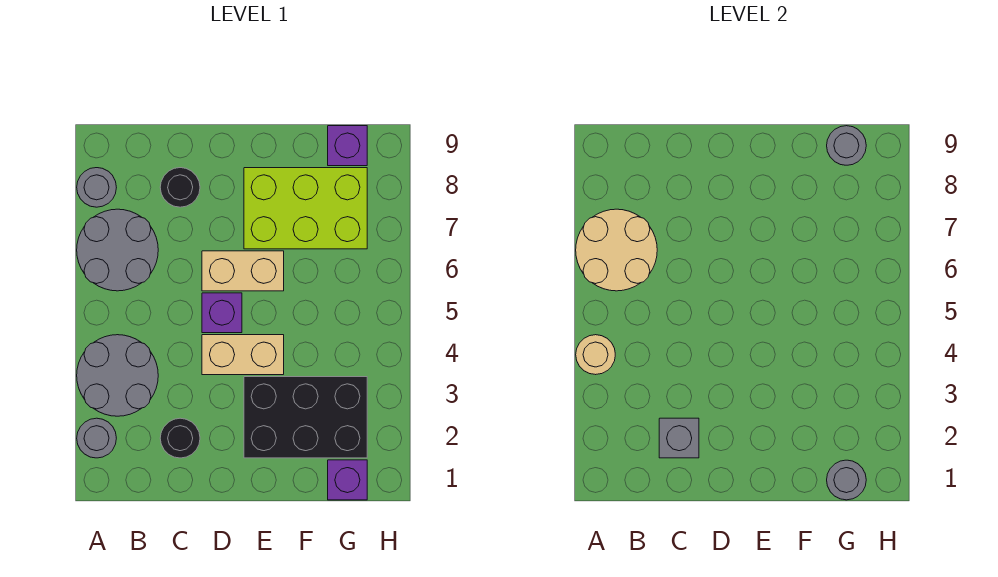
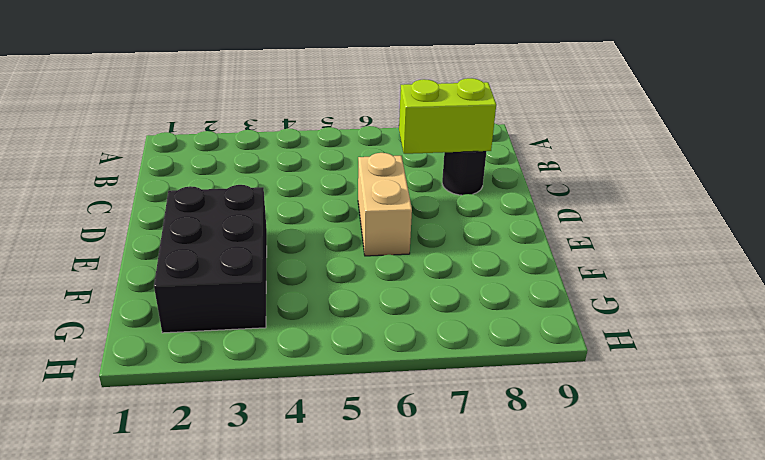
lime 1x2 brick [399,78,496,154] -> none
none -> grey 1x1 round brick [77,418,116,458]
none -> grey 2x2 round brick [77,335,158,416]
none -> grey 2x2 round brick [77,209,158,291]

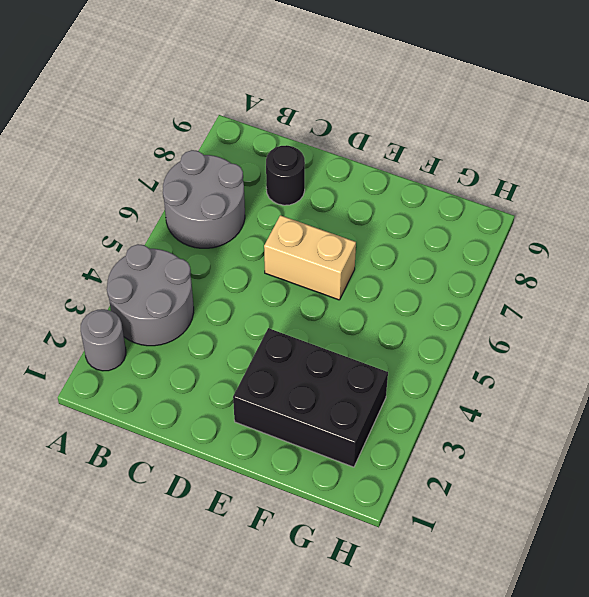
none -> grey 1x1 round brick [77,168,116,207]
none -> black 1x1 round brick [160,418,200,458]
none -> tan 1x2 brick [202,335,284,375]

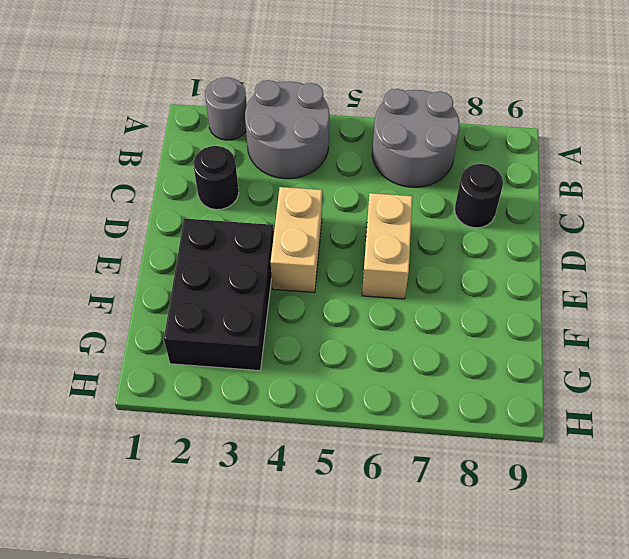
none -> grey 1x1 round brick [77,168,116,207]
none -> purple 1x1 brick [202,293,242,333]
none -> lime 2x3 brick [244,168,367,249]

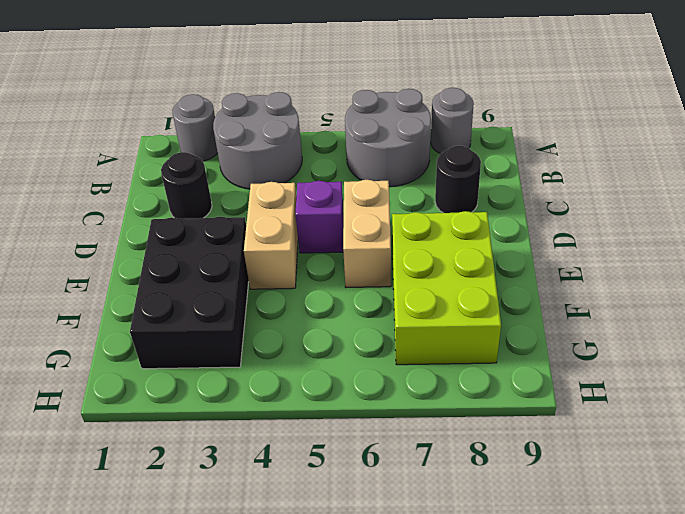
none -> purple 1x1 brick [328,460,367,500]
none -> purple 1x1 brick [328,126,367,166]
none -> tan 1x1 round brick [576,335,615,375]

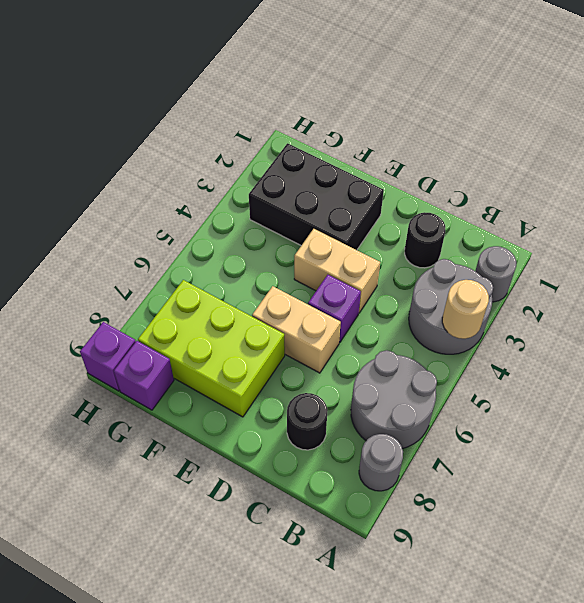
purple 1x1 brick [80,322,136,391] -> purple 1x1 brick moved to [328,460,367,500]
none -> tan 2x2 round brick [576,209,657,291]
none -> grey 1x1 brick [659,418,699,458]
none -> grey 1x1 round brick [827,460,866,500]

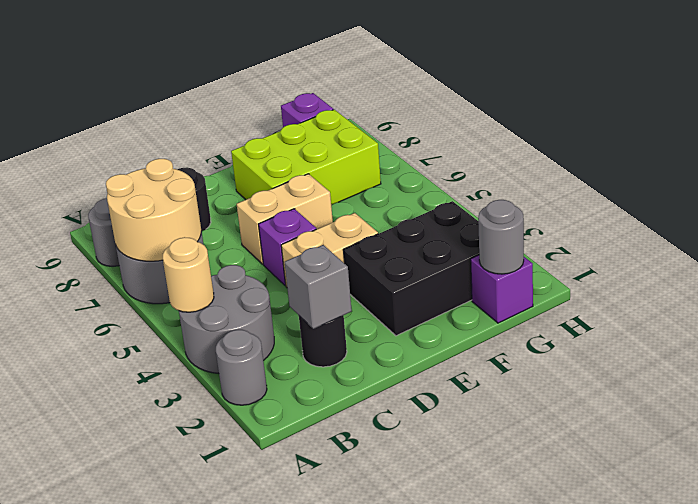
none -> grey 1x1 round brick [827,126,866,165]

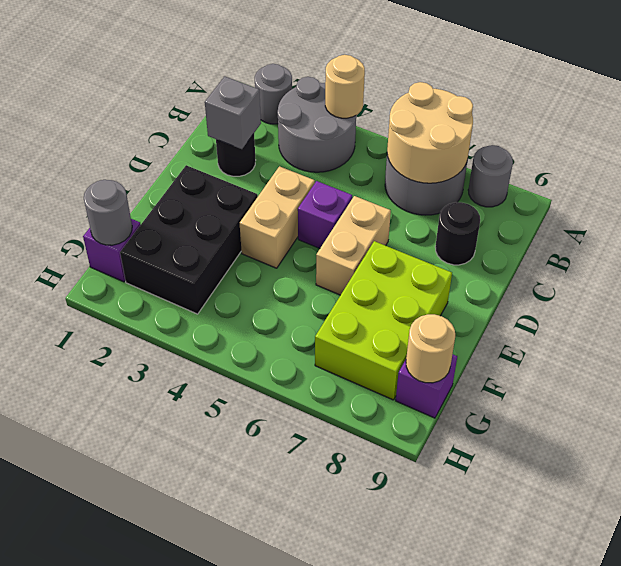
tan 1x1 round brick [406,314,455,383] -> grey 1x1 round brick [827,126,866,165]

